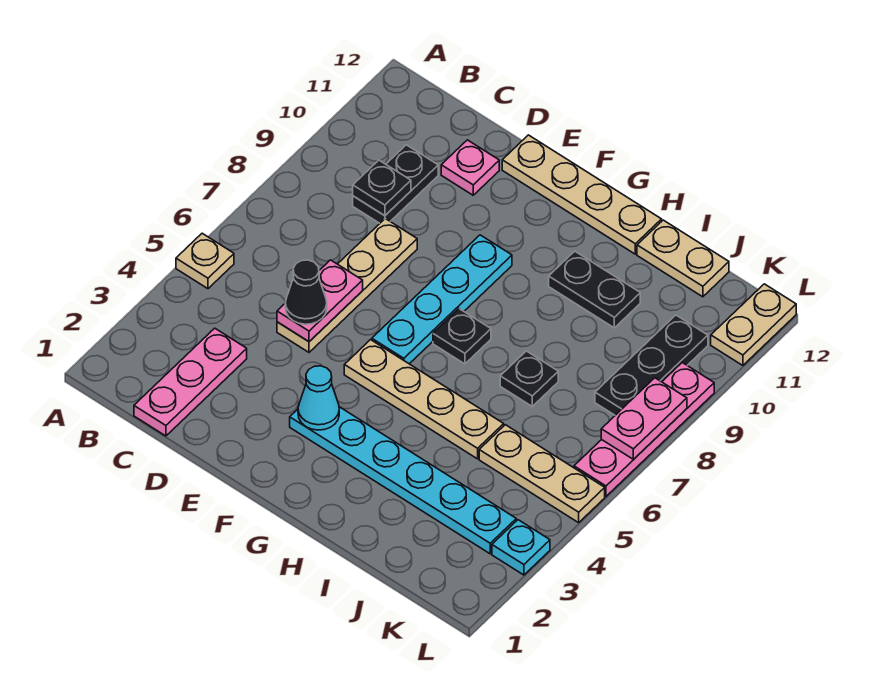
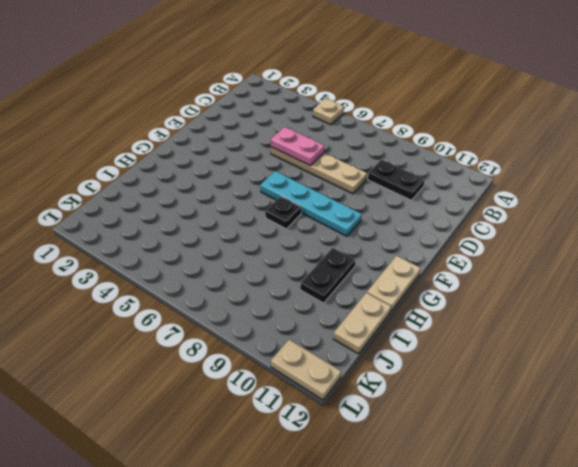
tan 1x2 plate [367,256,421,312] -> tan 1x4 plate [502,135,662,254]
none -> pink 1x3 plate [134,328,247,436]
none -> pink 1x1 plate [441,140,499,195]
none -> cyan 1x6 plate [290,407,516,554]

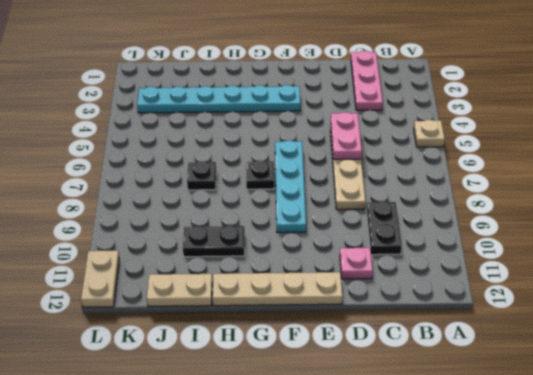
none -> tan 1x4 plate [344,340,504,459]
none -> tan 1x3 plate [479,425,605,523]
none -> black 1x3 plate [595,315,708,415]

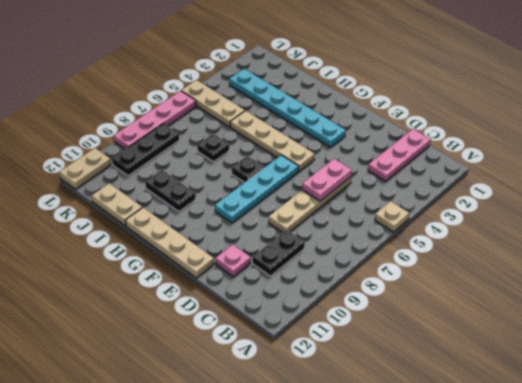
none -> cyan 1x1 plate [492,520,550,575]
none -> black 1x1 plate [353,160,411,216]
none -> cyan 1x1 cone [298,366,339,430]

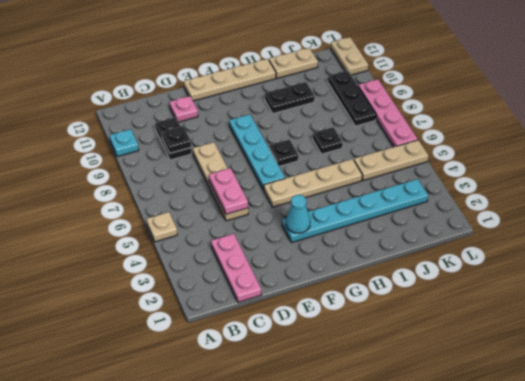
cyan 1x1 plate [110,129,139,157] -> cyan 1x1 plate moved to [492,520,550,575]
none -> pink 1x2 plate [601,378,687,459]
none -> black 1x1 cone [285,260,327,324]

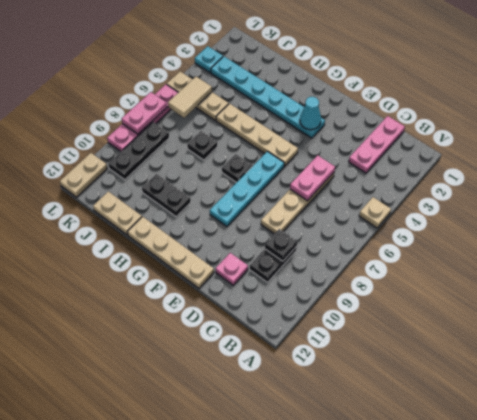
tan 1x2 tile [168,77,212,118] -> none
none -> black 1x1 cone [285,260,327,324]

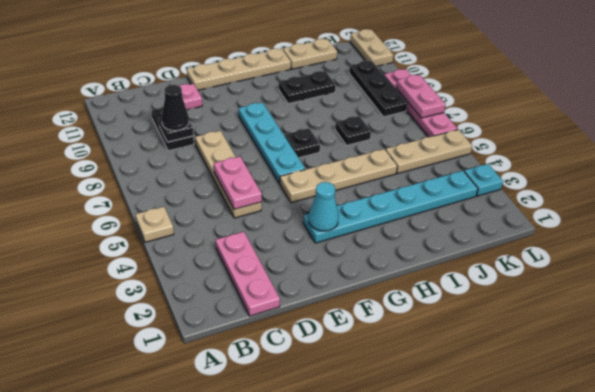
black 1x1 cone [161,85,189,131] -> black 1x1 cone moved to [285,260,327,324]

